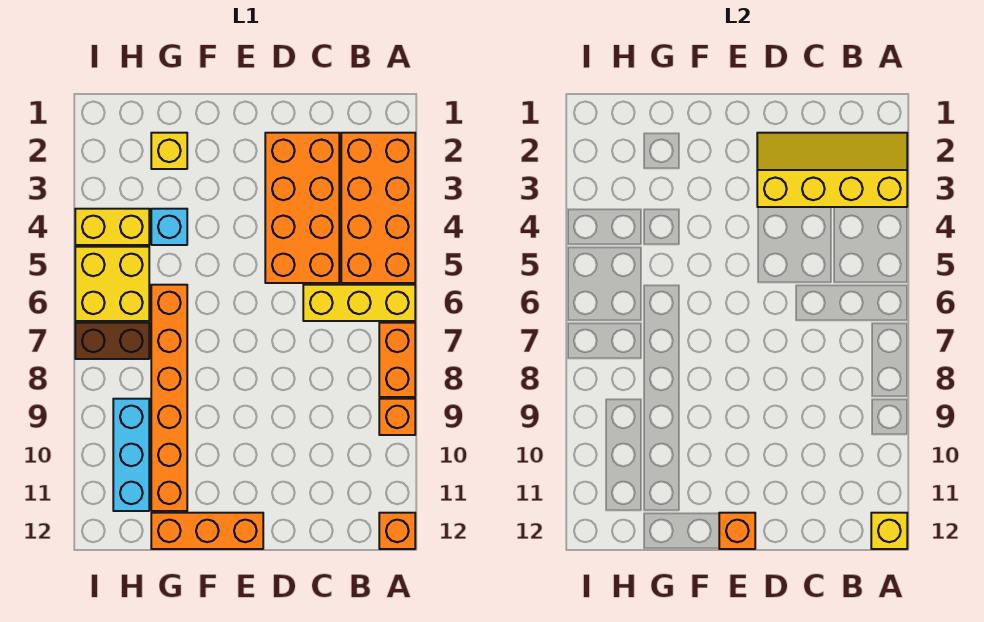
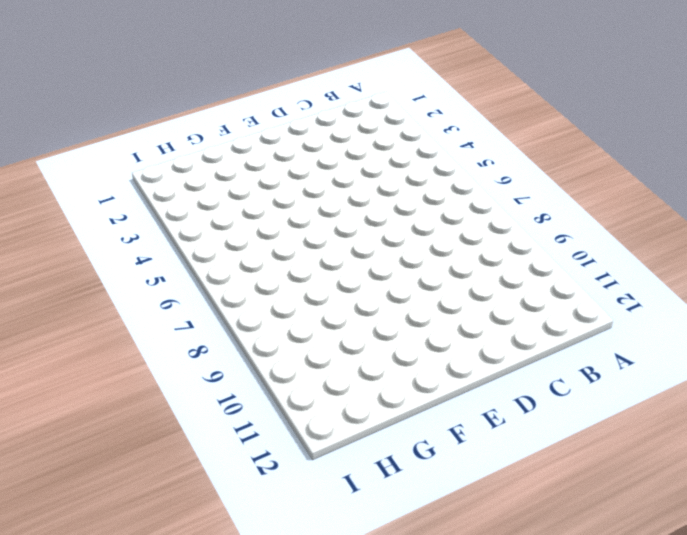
none -> orange 2x4 brick [341,133,415,283]
none -> yellow 1x3 brick [303,285,415,321]
none -> orange 1x2 brick [379,323,415,397]

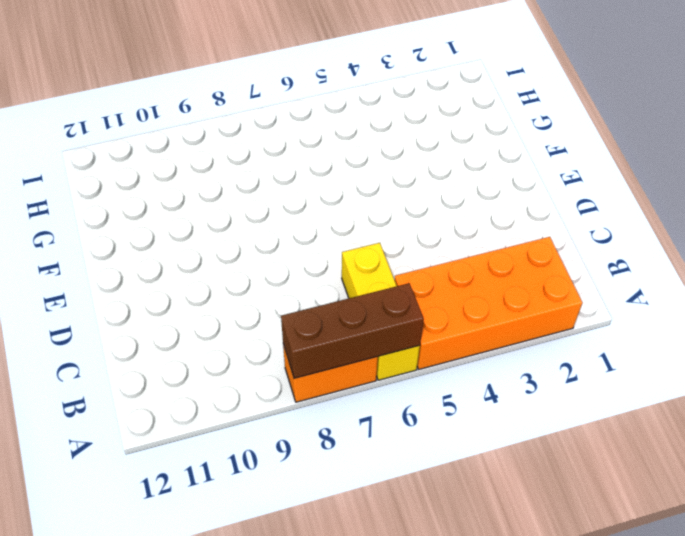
brown 1x3 brick [281,283,424,378] -> none
none -> orange 1x1 brick [379,399,415,435]
none -> orange 1x1 brick [379,513,415,549]
none -> orange 2x4 brick [265,133,339,283]

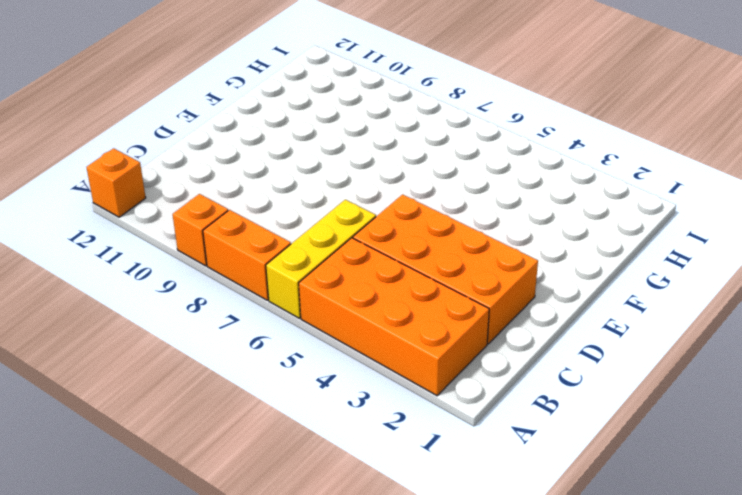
none -> orange 1x3 brick [151,513,263,549]
none -> yellow 1x1 brick [151,133,187,169]
none -> cyan 1x1 brick [151,209,187,245]

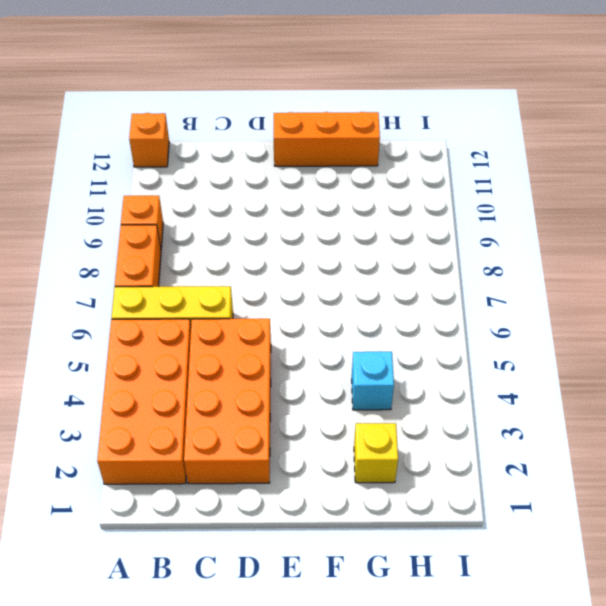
none -> orange 1x6 brick [151,285,187,511]
none -> yellow 1x2 brick [75,209,149,245]
none -> yellow 2x2 brick [75,247,149,321]

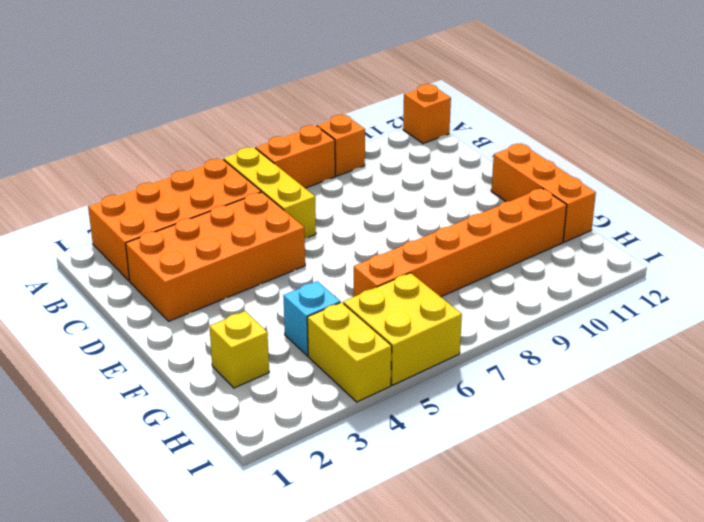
none -> brown 1x2 brick [75,323,149,359]
none -> cyan 1x3 brick [113,399,149,511]
none -> yellow 2x4 slope [757,133,907,207]

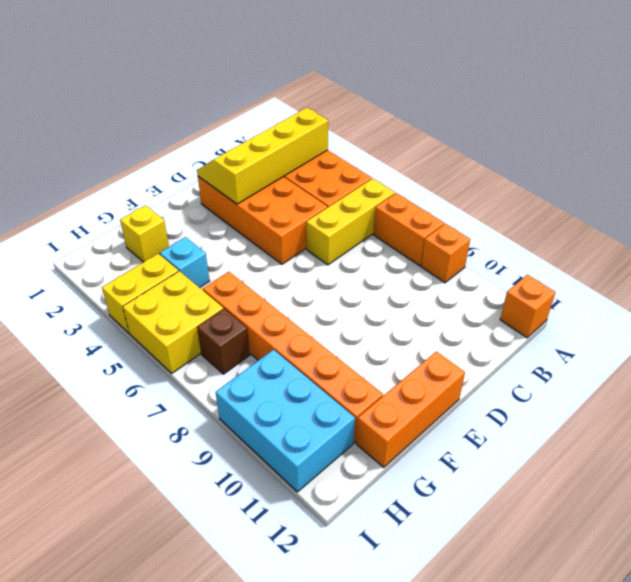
brown 1x1 brick [197,309,250,374] -> brown 1x2 brick [75,323,149,359]
cyan 2x3 brick [216,350,355,492] -> cyan 1x3 brick [113,399,149,511]
none -> yellow 1x1 brick [871,513,907,549]
none -> orange 1x1 brick [719,513,755,549]

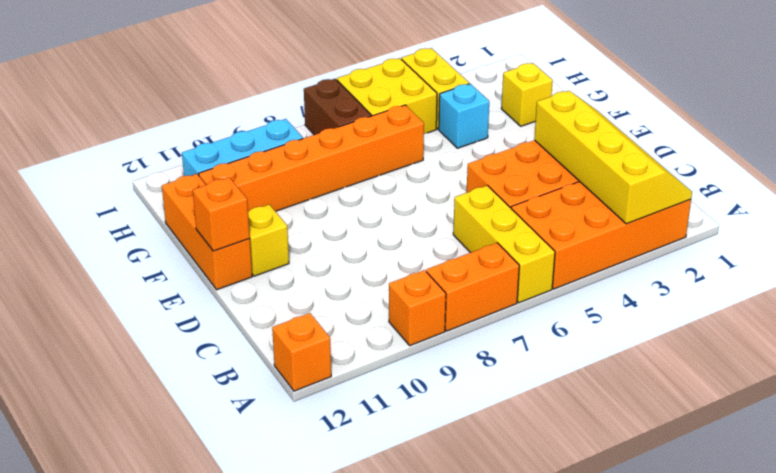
yellow 1x1 brick [248,205,289,276] -> yellow 1x1 brick moved to [871,513,907,549]

